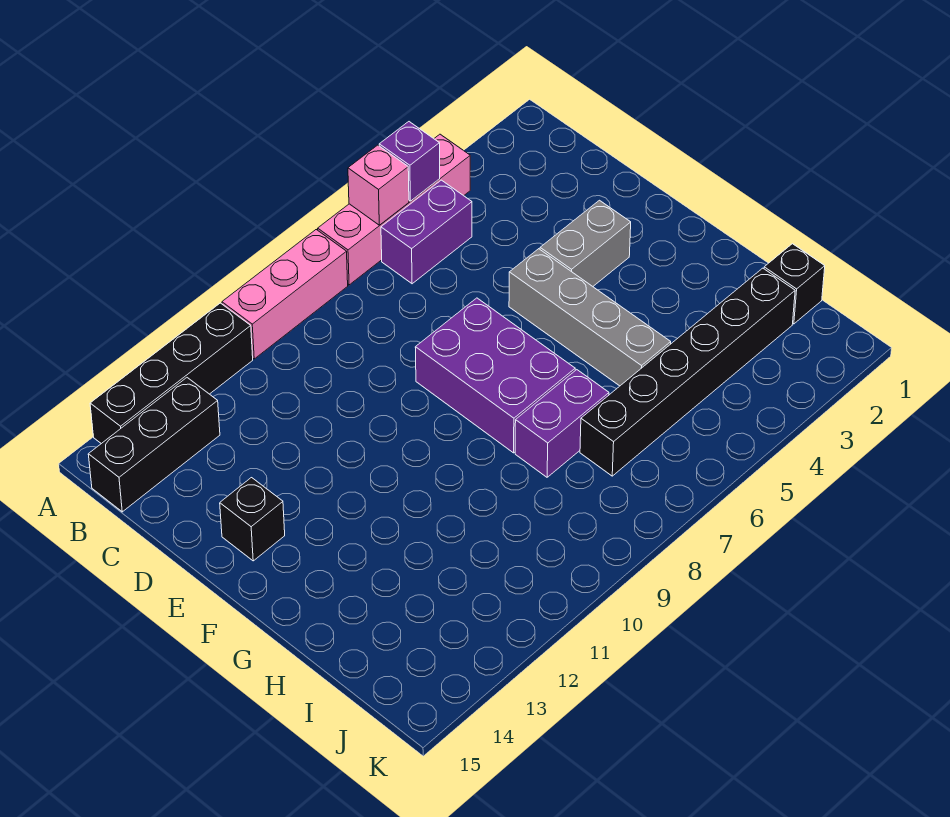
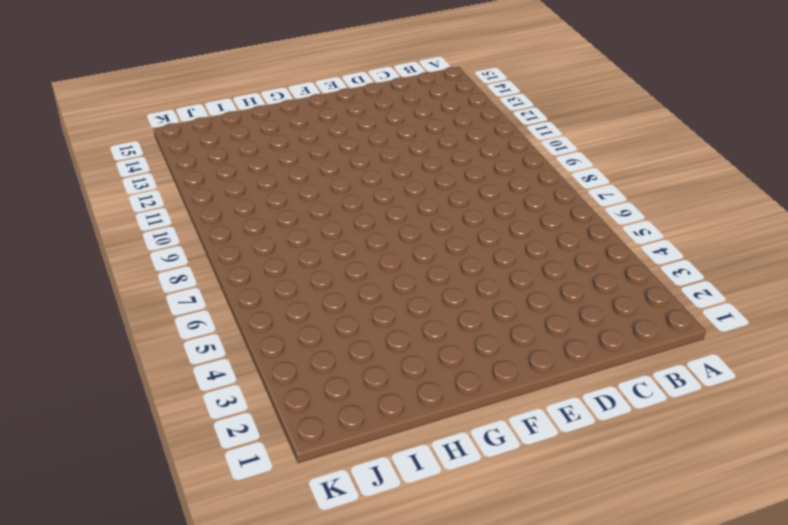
none -> pink 1x4 brick [318,134,470,285]
none -> pink 1x3 brick [222,230,348,359]
none -> black 1x4 brick [90,303,253,444]

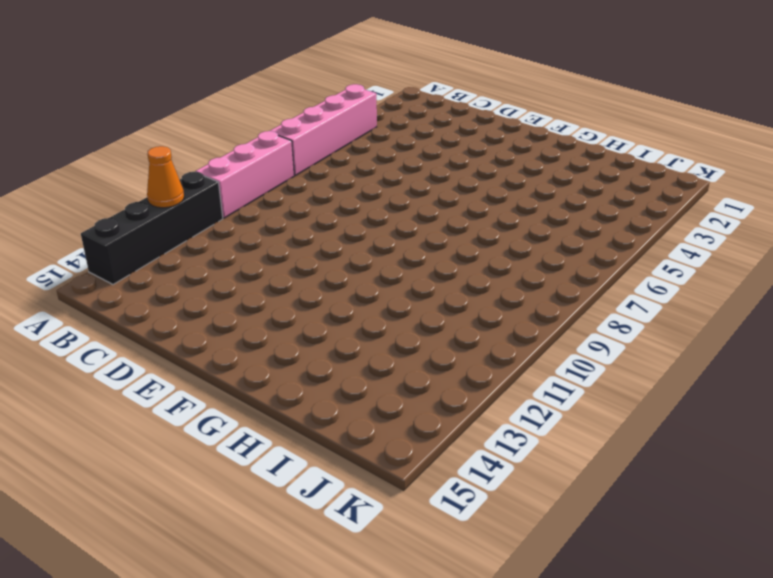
orange 1x1 cone [147,146,184,208] -> none
none -> purple 1x2 brick [381,180,472,284]
none -> black 1x3 brick [88,378,220,512]
none -> grey 1x2 brick [540,200,631,286]

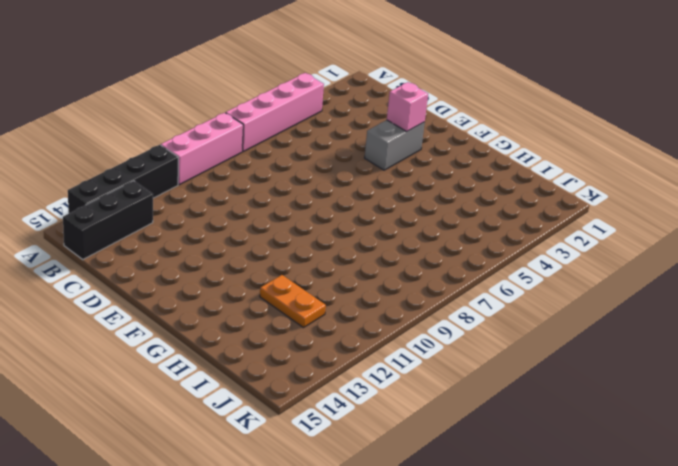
pink 1x1 brick [387,82,428,132] -> pink 1x1 brick moved to [348,145,409,225]
orange 1x2 plate [260,275,326,328] -> none
none -> purple 1x2 brick [381,180,472,284]
none -> grey 1x4 brick [509,249,671,386]
none -> purple 2x3 brick [415,298,575,453]

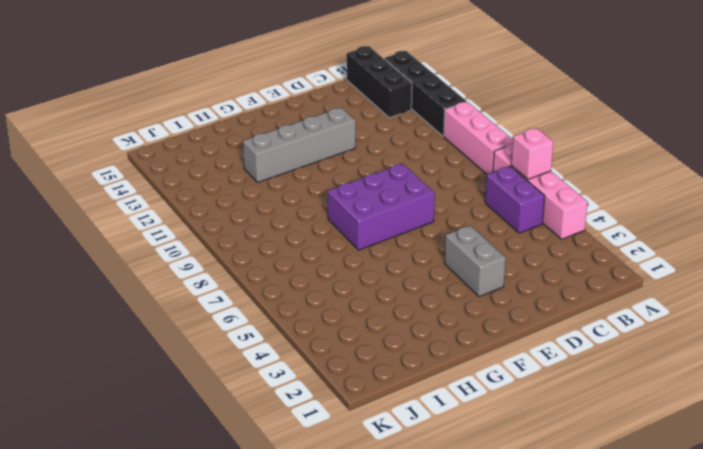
grey 1x4 brick [243,108,356,183] -> grey 1x4 brick moved to [509,249,671,386]
none -> black 1x1 brick [220,478,285,561]
none -> purple 1x2 brick [515,370,609,477]
none -> black 1x1 brick [764,244,825,324]

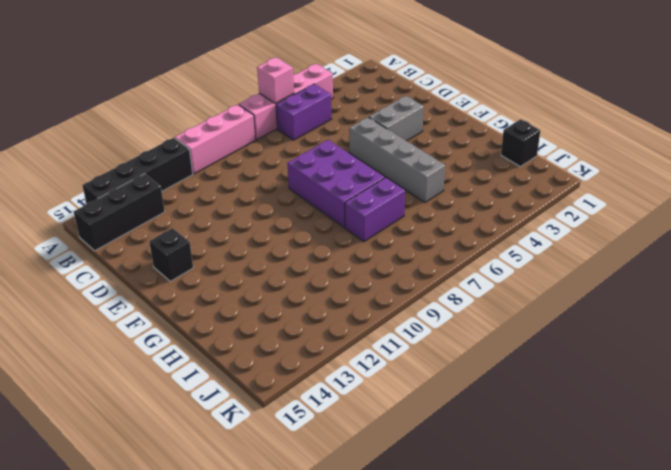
none -> black 1x6 brick [580,268,795,476]
none -> purple 1x1 brick [379,122,440,201]

